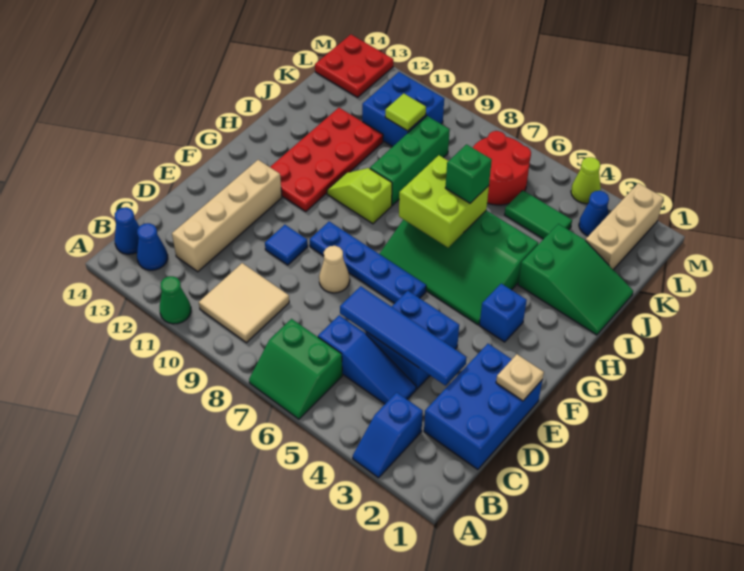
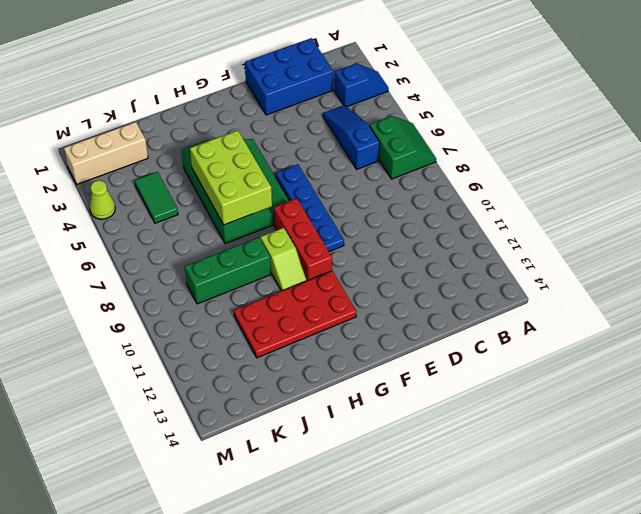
red 1x3 brick [274,198,332,281] -> none
lime 2x3 brick [190,130,272,225] -> lime 2x2 brick [399,155,489,248]
none -> green 1x1 cone [160,276,191,324]
none -> tan 2x2 tile [199,263,289,343]
none -> blue 1x1 cone [137,223,168,270]
none -> blue 1x1 cone [115,207,140,254]

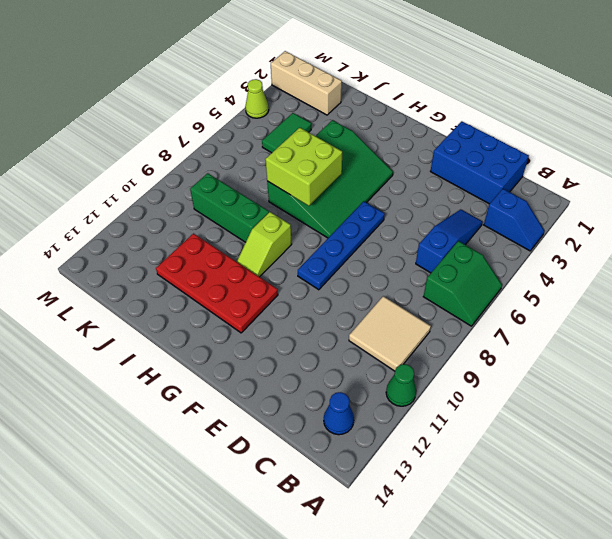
none -> blue 1x1 cone [115,207,140,254]
none -> tan 1x4 brick [172,160,282,272]
none -> blue 2x2 brick [366,291,459,389]
none -> tan 1x1 cone [319,246,350,293]

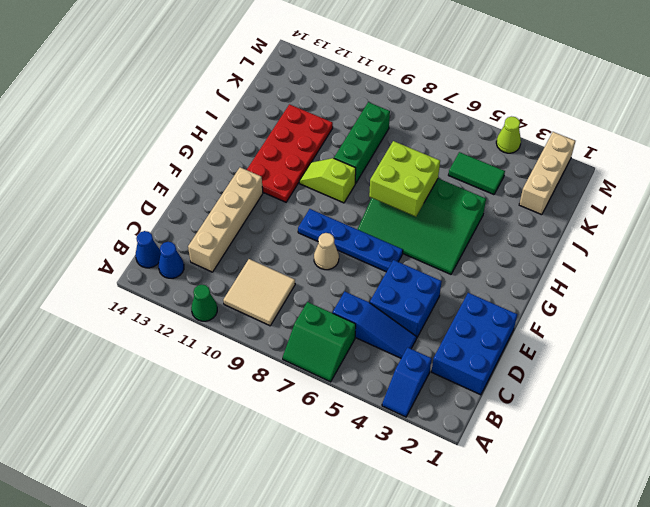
none -> blue 1x1 tile [265,225,308,265]
none -> blue 1x1 brick [480,284,527,342]
none -> green 2x3 slope [518,224,633,335]
none -> red 2x2 round brick [473,131,531,205]

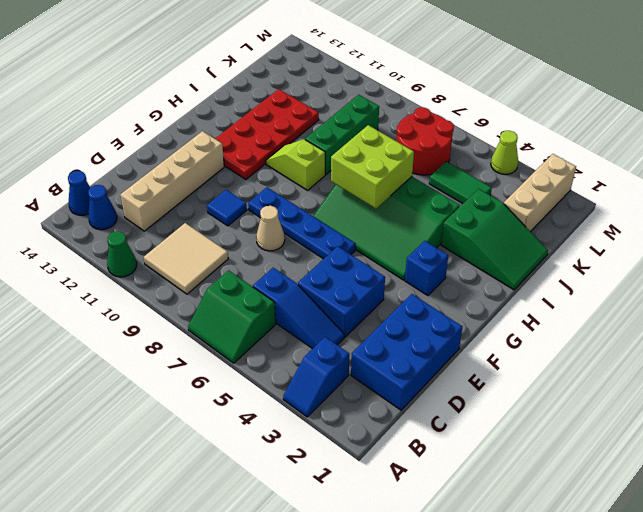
none -> blue 2x2 brick [362,72,444,147]
none -> blue 1x1 cone [579,191,609,236]
none -> red 2x2 plate [315,35,393,97]
none -> blue 1x4 tile [340,286,467,386]

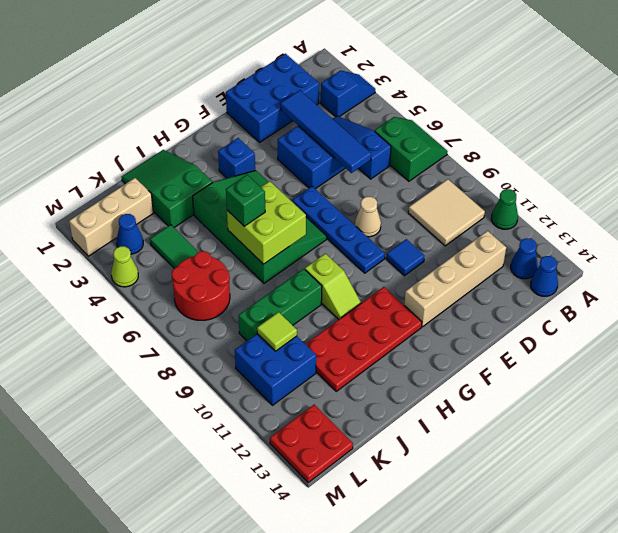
none -> tan 1x1 plate [496,354,544,401]

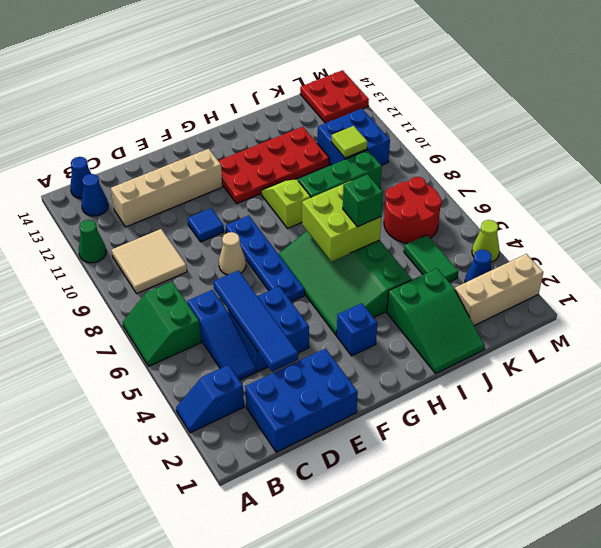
none -> tan 1x1 plate [496,354,544,401]

